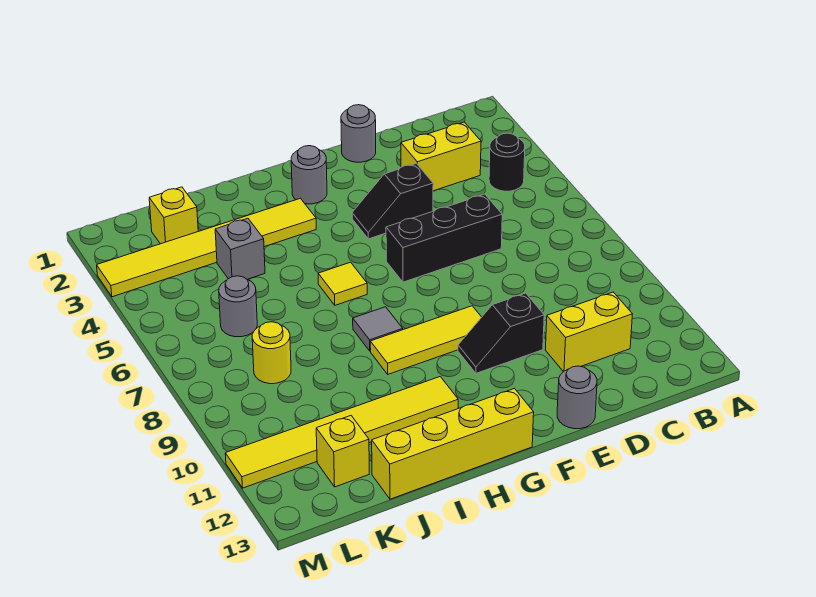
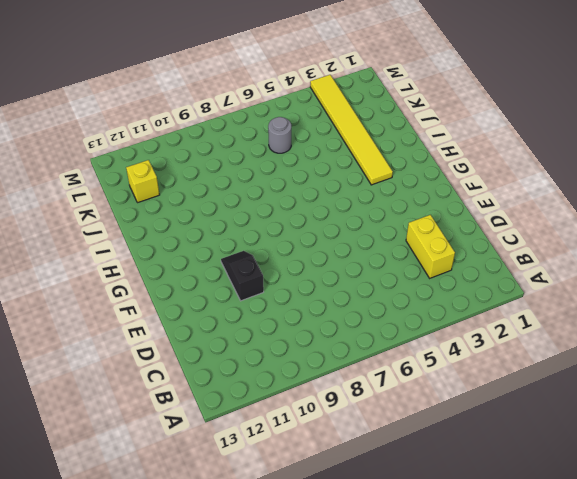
none -> black 1x1 round brick [489,133,525,191]
none -> yellow 1x2 brick [545,292,632,372]
none -> black 1x3 brick [386,194,502,282]

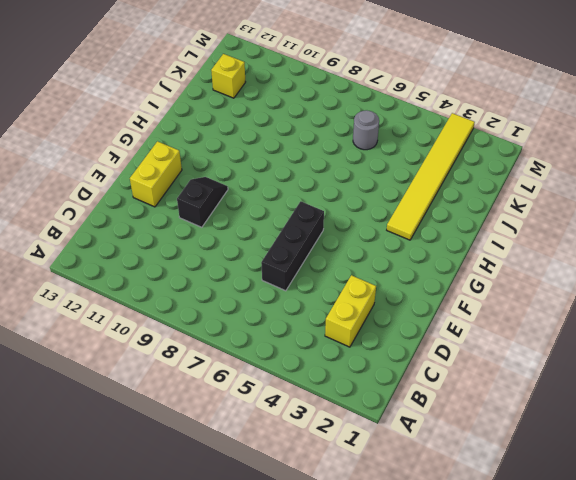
yellow 1x2 brick [130,141,182,207] -> yellow 1x2 brick moved to [545,292,632,372]
none -> black 1x1 round brick [489,133,525,191]
none -> grey 1x1 round brick [341,105,376,162]
none -> black 1x2 slope [352,164,433,239]

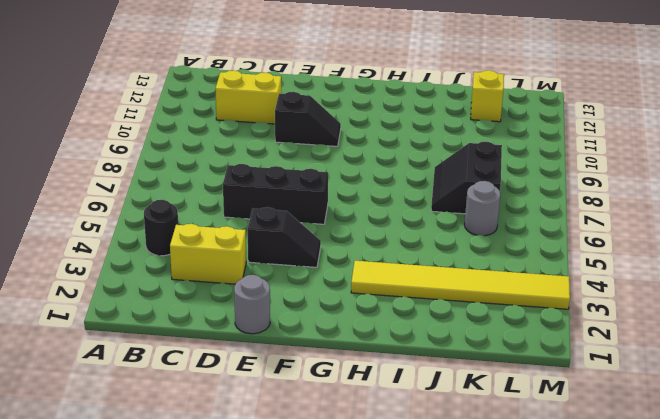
black 2x2 slope [431,142,502,214] -> yellow 1x1 round brick [252,322,291,384]
none -> grey 1x1 round brick [557,366,597,429]
none -> yellow 1x3 tile [370,306,481,374]
none -> grey 1x1 round brick [291,146,327,204]

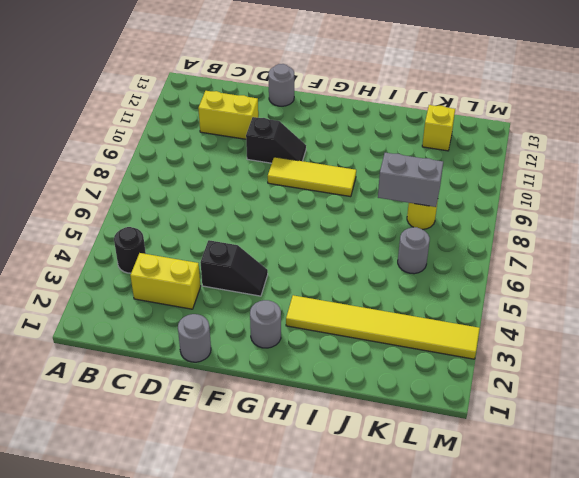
grey 1x2 brick [378,153,443,207] -> none
none -> black 1x3 brick [386,194,502,282]
none -> yellow 1x4 brick [372,389,534,499]
none -> yellow 1x1 tile [318,262,367,305]

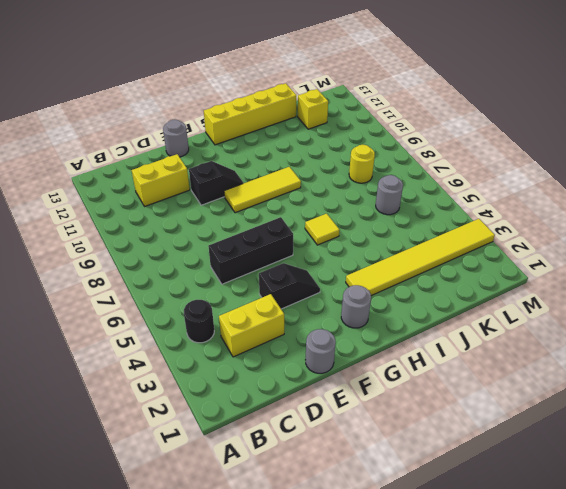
none -> grey 1x1 tile [353,307,403,351]
none -> yellow 1x6 tile [225,377,458,488]
none -> grey 1x1 brick [215,218,265,279]

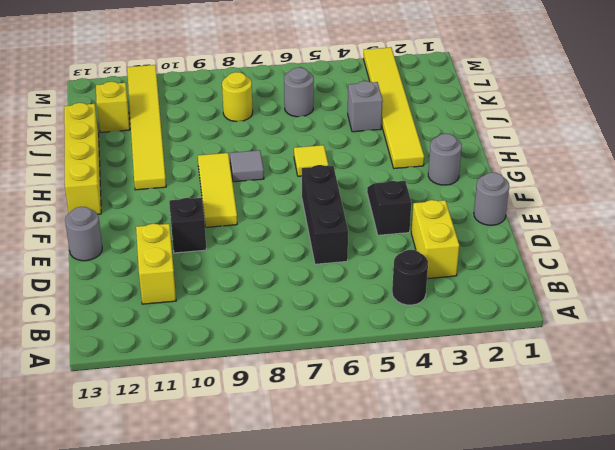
none -> yellow 1x1 brick [149,187,198,244]

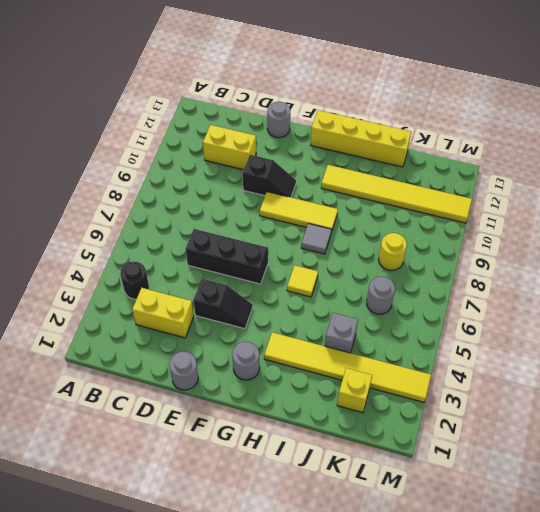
none -> yellow 1x1 brick [316,416,369,487]

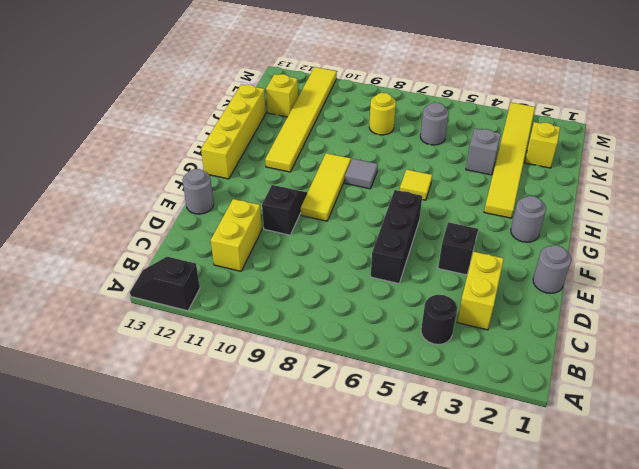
black 1x2 slope [130,257,200,311] -> none

